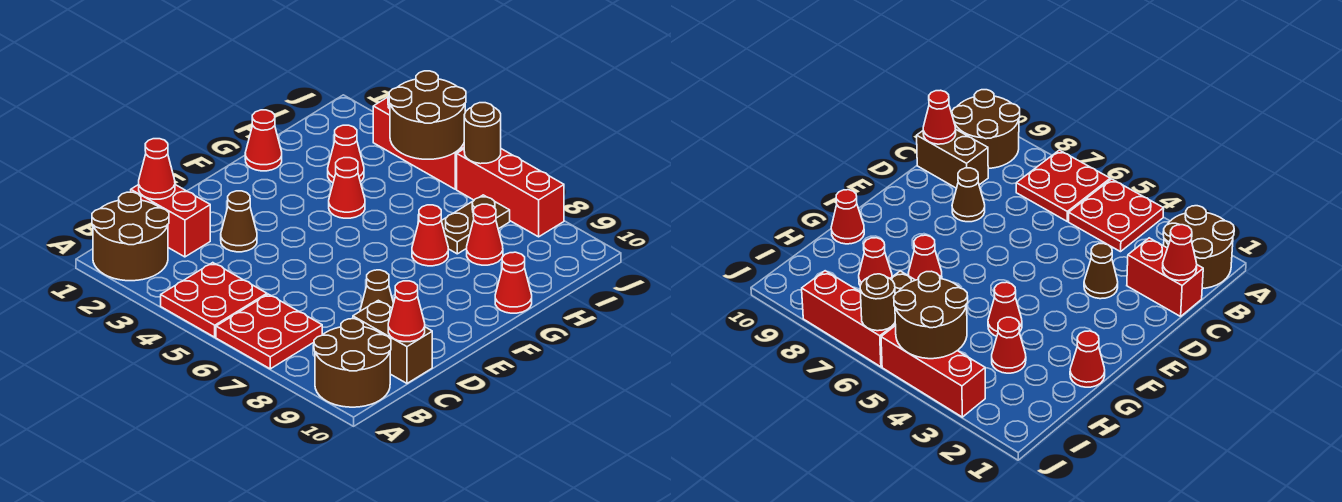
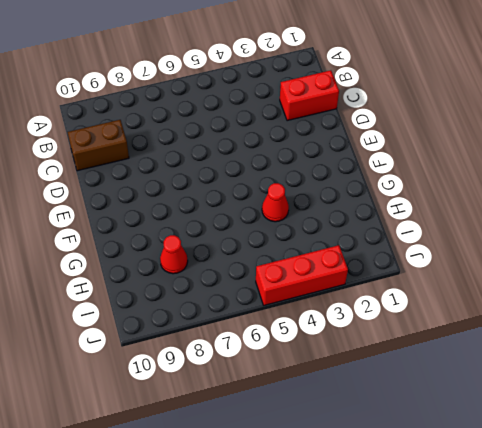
none -> brown 2x2 round brick [92,192,169,281]
none -> red 2x2 plate [161,263,267,337]
none -> red 2x2 plate [216,294,322,369]

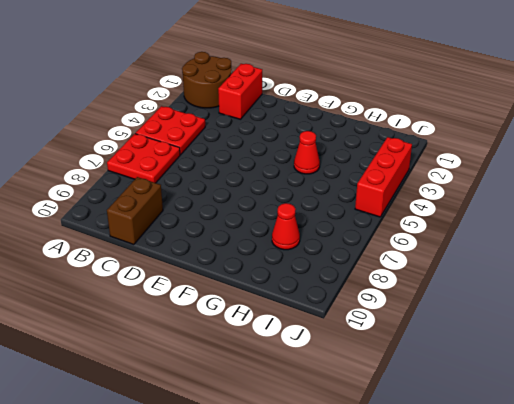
none -> brown 2x2 round brick [314,319,391,407]
none -> brown 1x1 cone [221,191,257,252]
none -> brown 1x1 cone [360,270,394,311]

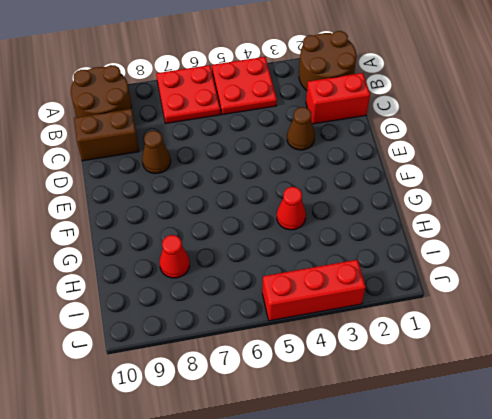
none -> red 1x1 cone [245,110,282,171]
none -> red 1x1 cone [412,205,448,266]
none -> red 1x1 cone [495,252,532,313]

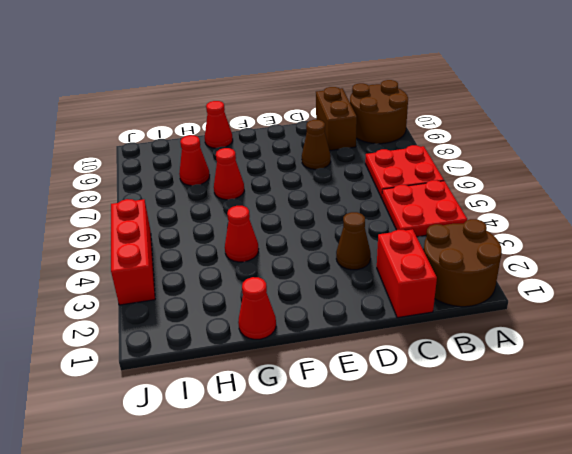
none -> red 1x1 cone [328,125,364,183]
none -> brown 1x2 plate [442,195,510,254]
none -> red 1x3 brick [457,149,564,237]

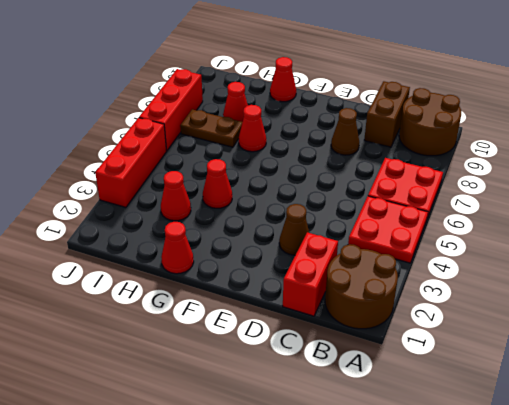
none -> red 1x1 cone [139,139,175,199]
none -> red 1x1 cone [388,281,425,342]
none -> brown 2x2 round brick [389,71,466,159]

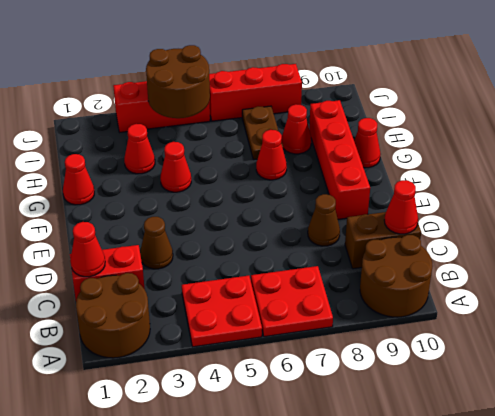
red 1x4 brick [309,100,370,219] -> none
none -> brown 1x1 round brick [464,103,501,164]

